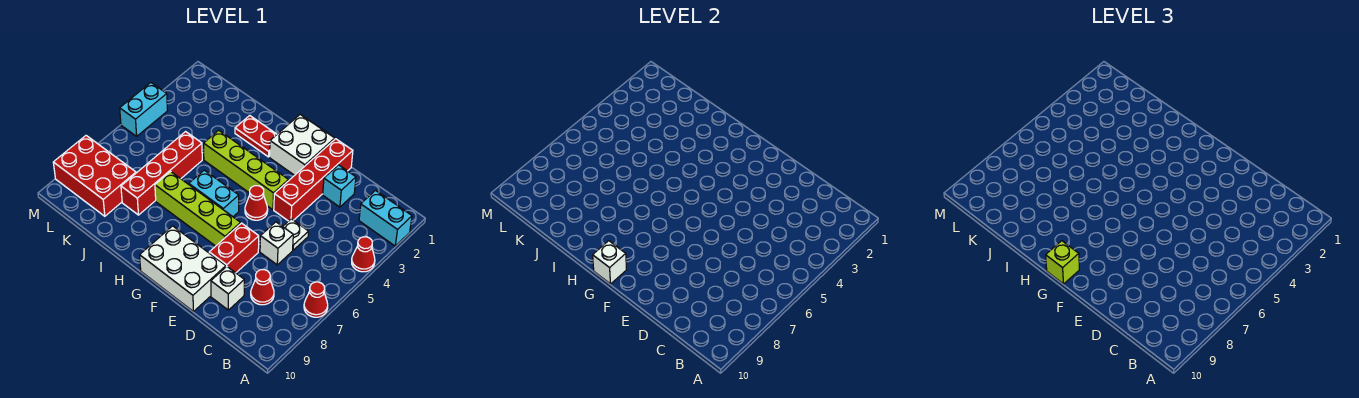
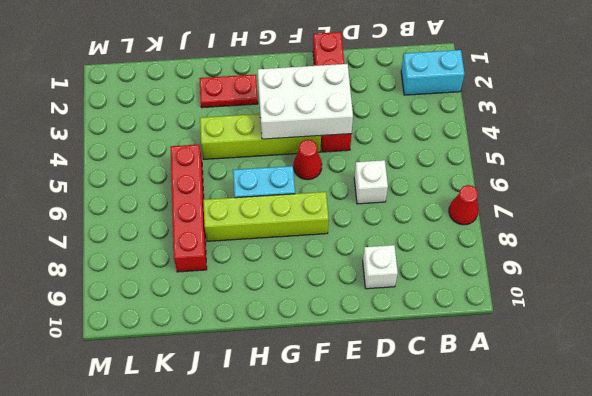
white 2x3 brick [258,64,353,139] -> white 2x3 brick moved to [140,226,226,311]
none -> red 1x1 cone [352,237,375,272]
none -> red 1x1 cone [251,270,274,305]
none -> cyan 1x1 brick [323,165,356,207]

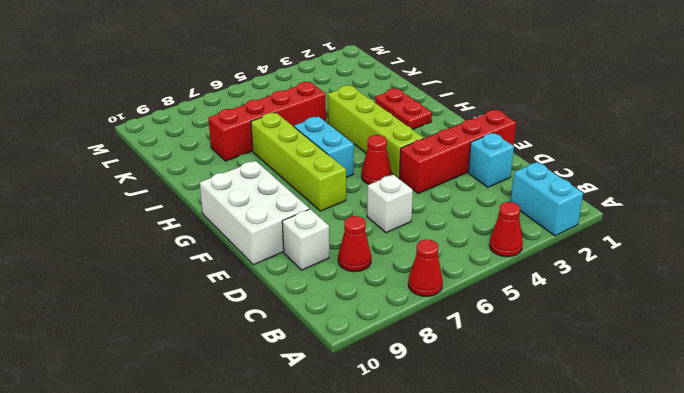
none -> white 1x1 plate [283,219,309,250]
none -> red 1x2 brick [209,223,259,273]
none -> white 2x2 brick [270,115,335,175]

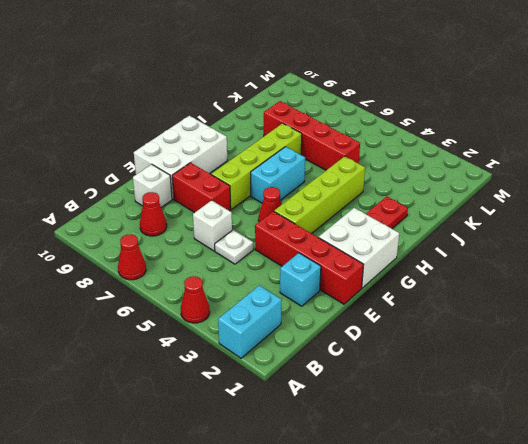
none -> red 2x3 brick [53,136,136,216]
none -> cyan 1x2 brick [120,83,167,136]
none -> white 1x1 brick [593,241,626,284]

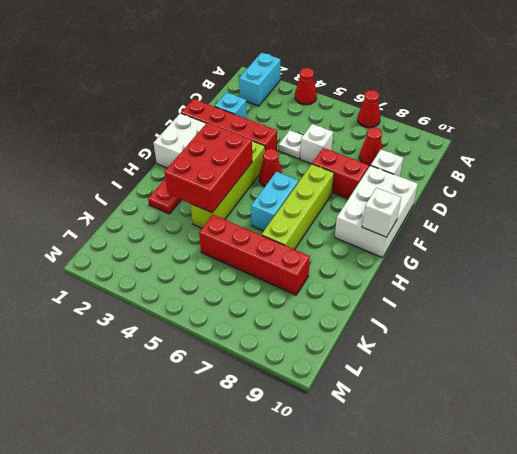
red 2x3 brick [164,122,252,213] -> red 2x3 brick moved to [53,136,136,216]
none -> cyan 1x2 brick [120,83,167,136]
none -> lime 1x1 brick [1046,241,1079,284]

